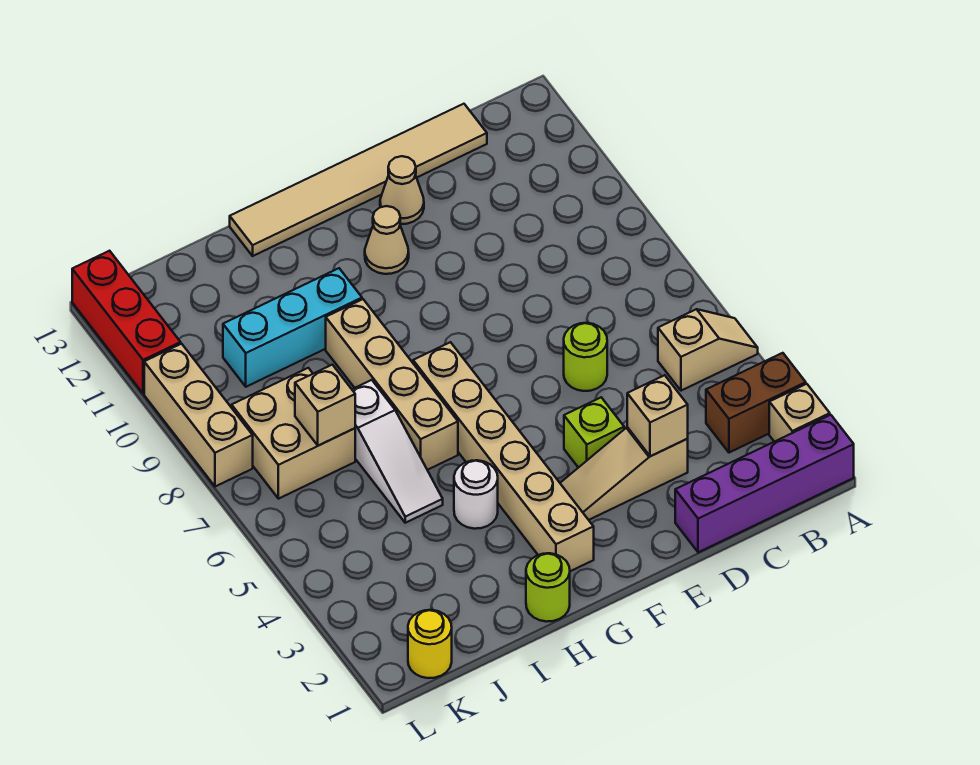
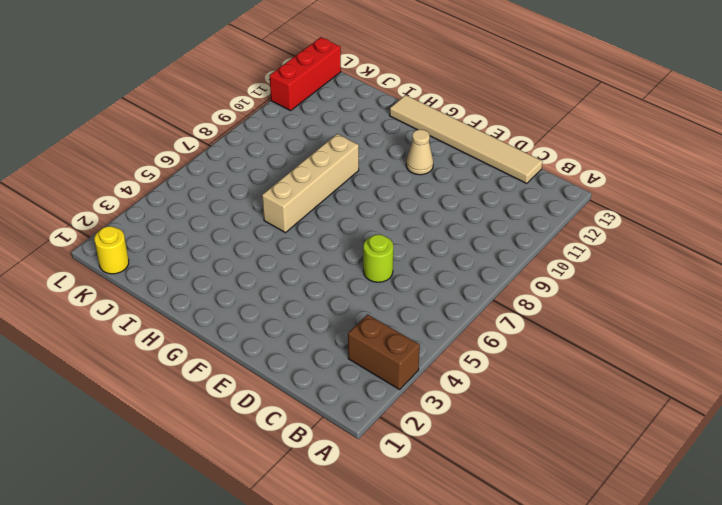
none -> purple 1x4 brick [675,415,854,552]
none -> tan 1x1 brick [769,384,830,442]
none -> tan 1x2 slope [658,309,758,391]

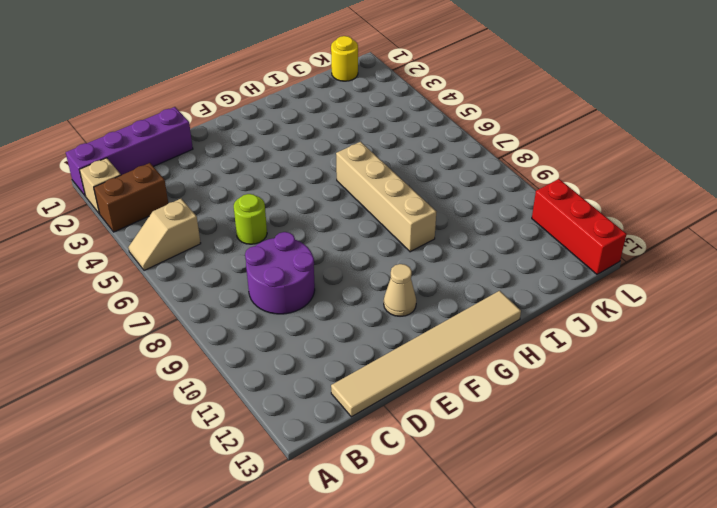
purple 2x2 round brick [245,232,315,314] -> none
none -> tan 1x3 slope [560,427,688,520]
none -> lime 1x1 brick [564,397,624,468]
none -> tan 1x1 cone [380,156,424,224]

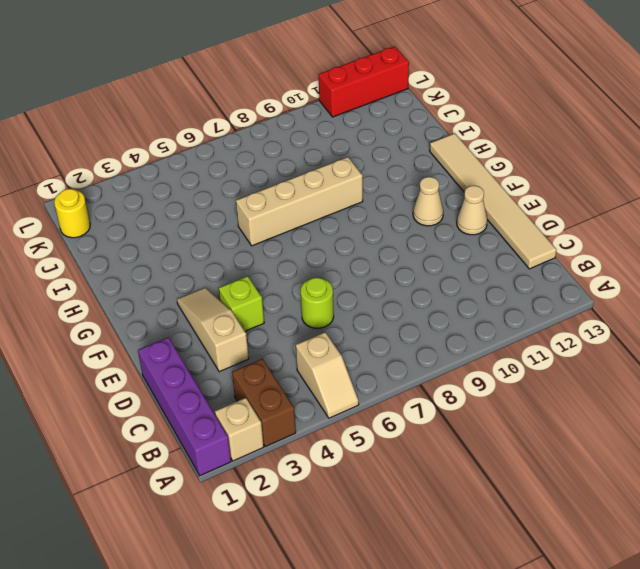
none -> tan 1x6 brick [413,342,594,571]
none -> lime 1x1 round brick [526,553,570,622]
none -> white 1x1 round brick [454,460,498,529]

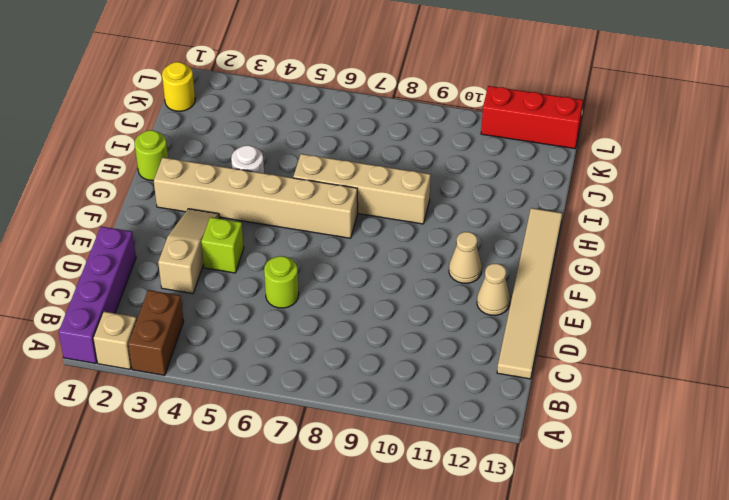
none -> tan 1x2 slope [658,309,758,391]
none -> cyan 1x3 brick [223,268,362,387]
none -> white 1x3 slope [352,380,443,523]

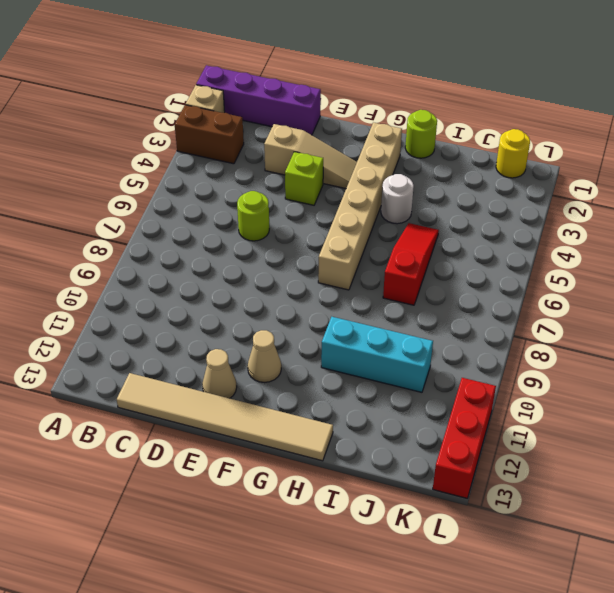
red 1x3 slope [383,223,439,305] -> white 1x3 slope [352,380,443,523]
none -> tan 1x2 slope [658,309,758,391]
none -> tan 1x4 brick [326,299,458,470]
none -> tan 2x2 brick [232,368,355,499]

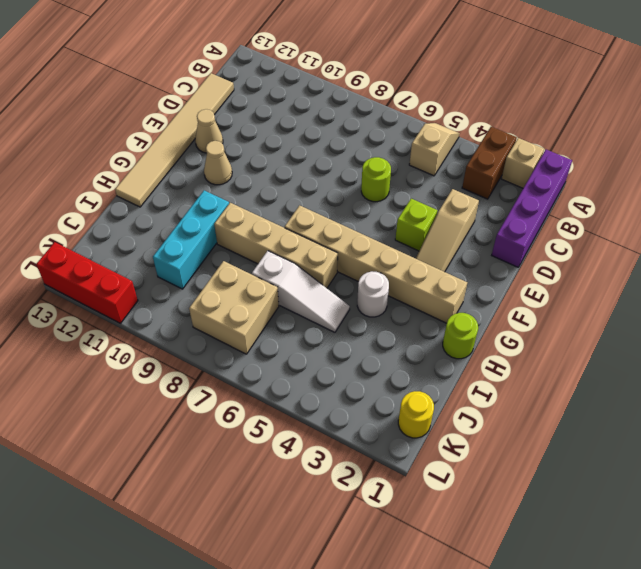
none -> tan 1x3 brick [144,344,253,487]
none -> tan 1x1 brick [627,375,688,456]
none -> tan 1x1 brick [295,365,355,446]

